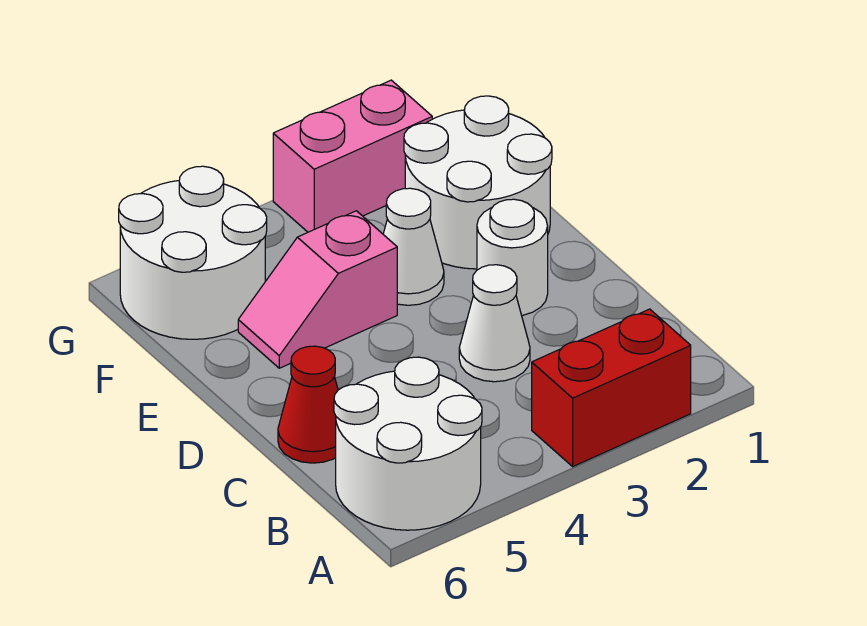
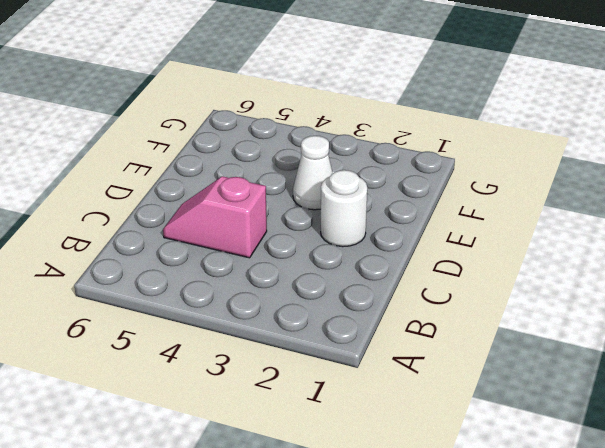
pink 1x2 slope [163,176,267,258] -> pink 1x2 slope moved to [238,211,397,368]
none -> red 1x2 brick [532,309,691,466]
none -> white 2x2 round brick [334,357,482,530]

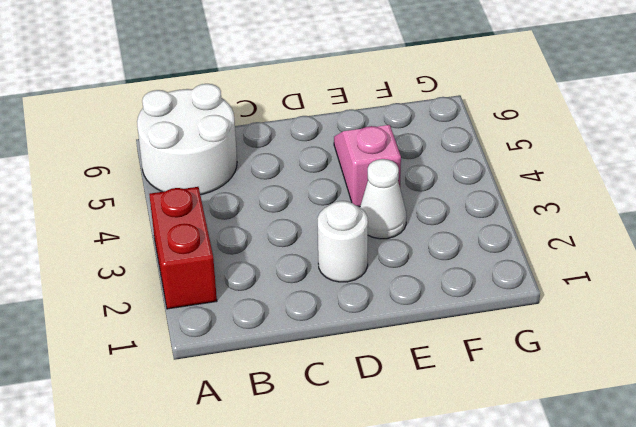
none -> white 1x1 cone [459,265,530,382]
none -> red 1x1 cone [278,346,338,463]

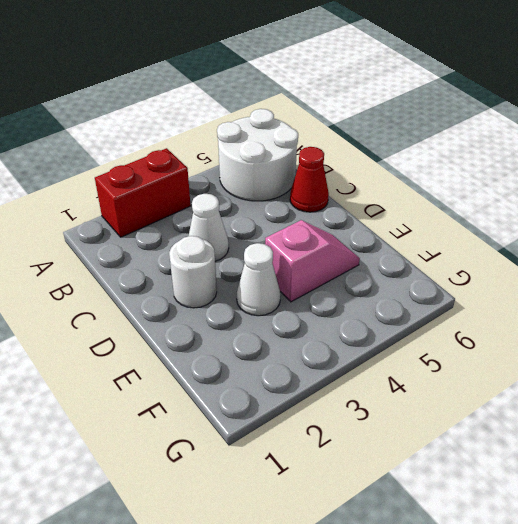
none -> white 2x2 round brick [404,96,552,269]
none -> white 2x2 round brick [119,166,267,339]

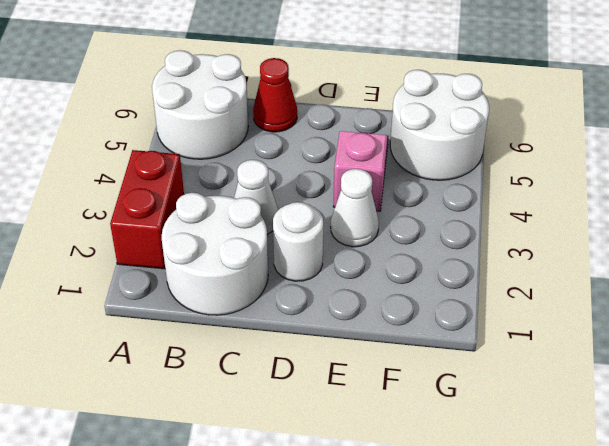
white 2x2 round brick [162,193,268,315] -> white 2x2 round brick moved to [404,96,552,269]
none -> pink 1x2 brick [273,80,432,232]

